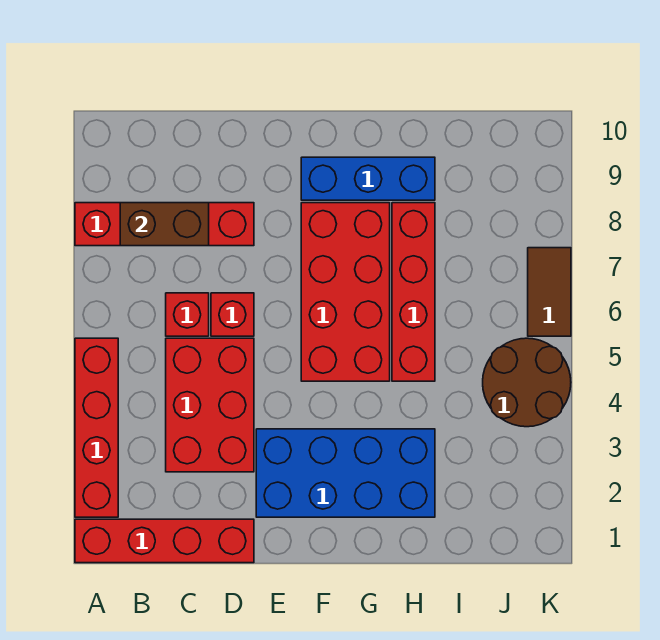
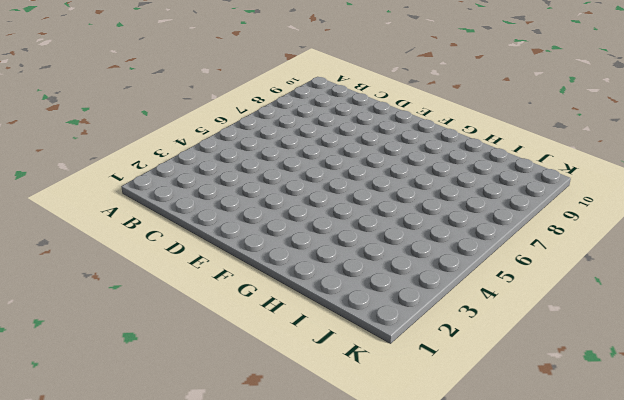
none -> red 1x4 brick [75,519,254,563]
none -> red 1x4 brick [75,338,118,517]
none -> red 1x4 brick [75,203,254,246]

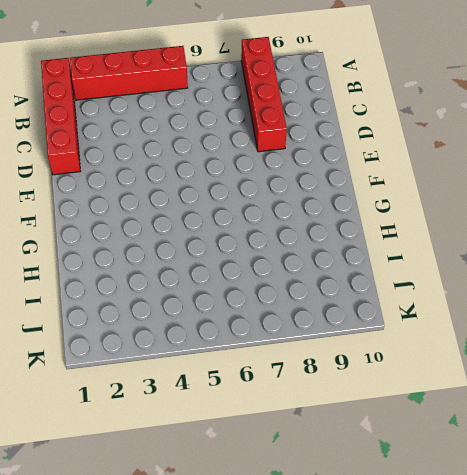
none -> red 2x3 brick [166,338,254,472]
none -> red 1x1 brick [166,293,209,336]
none -> red 1x1 brick [211,293,254,336]

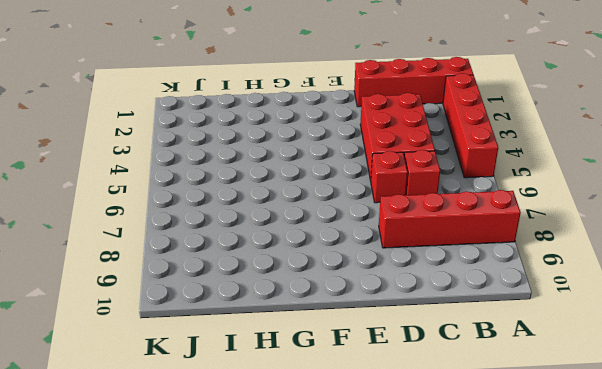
none -> blue 2x4 brick [256,429,435,517]
none -> red 2x4 brick [301,203,390,381]
none -> blue 1x3 brick [301,157,435,200]

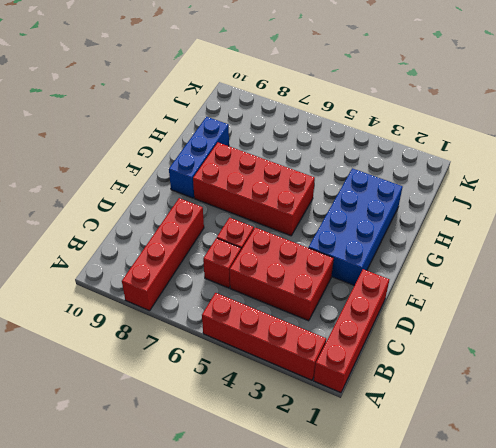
none -> red 1x4 brick [392,203,435,381]
none -> brown 2x2 round brick [483,338,571,427]
none -> brown 1x2 tile [528,248,571,336]

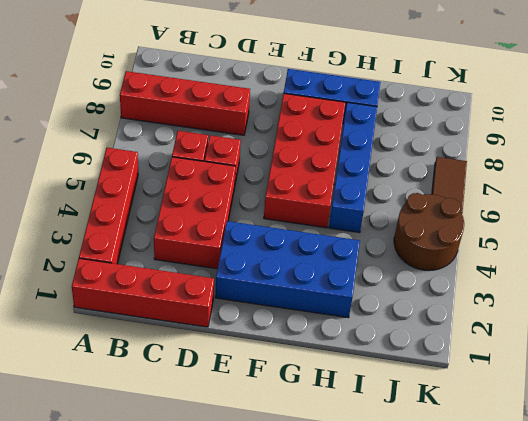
blue 1x4 brick [329,103,377,233] -> red 1x4 brick [392,203,435,381]
none -> brown 1x2 brick [120,203,209,246]

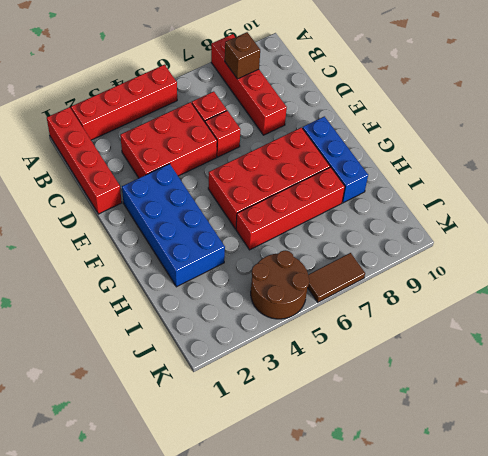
brown 1x1 brick [225,32,260,79] -> brown 1x2 brick [120,203,209,246]

